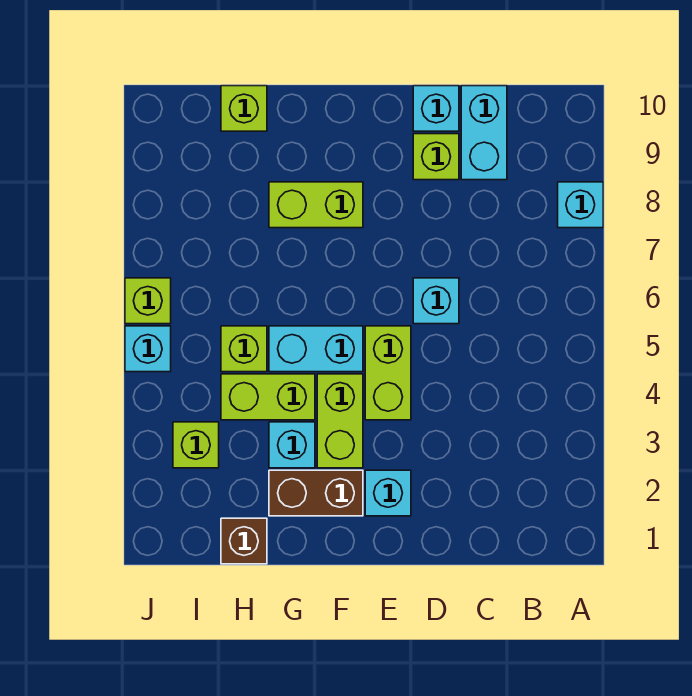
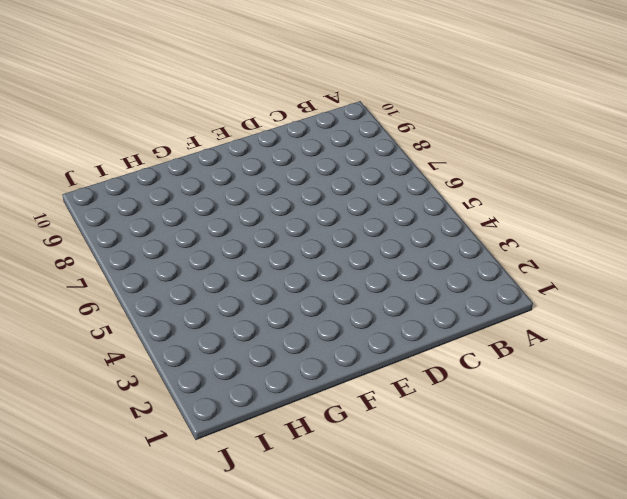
none -> cyan 1x1 brick [558,182,603,228]
none -> cyan 1x2 brick [461,86,507,180]
none -> cyan 1x1 brick [413,278,459,324]

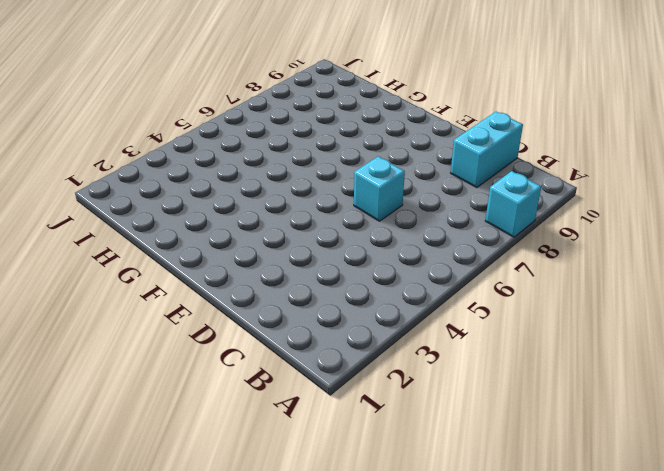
none -> lime 1x1 brick [413,134,459,180]
none -> cyan 1x1 brick [413,86,459,131]
none -> cyan 1x1 brick [365,470,411,516]

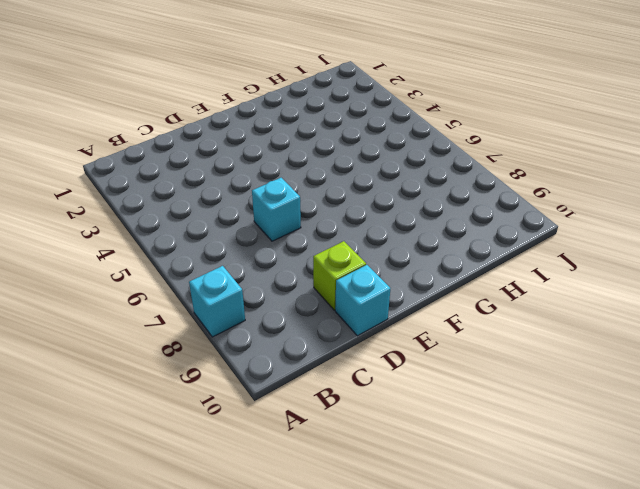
none -> cyan 1x2 brick [461,86,507,180]
none -> cyan 1x1 brick [365,470,411,516]
none -> lime 1x2 brick [365,326,411,420]

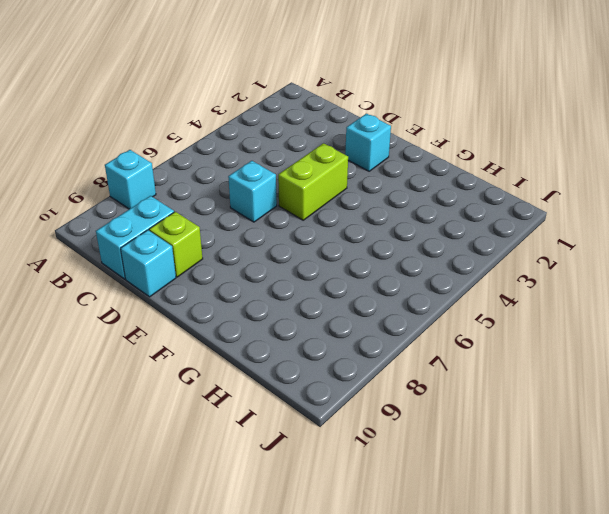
none -> brown 1x2 brick [269,470,363,516]
none -> lime 1x2 brick [317,374,363,468]
none -> cyan 1x2 brick [269,326,363,372]

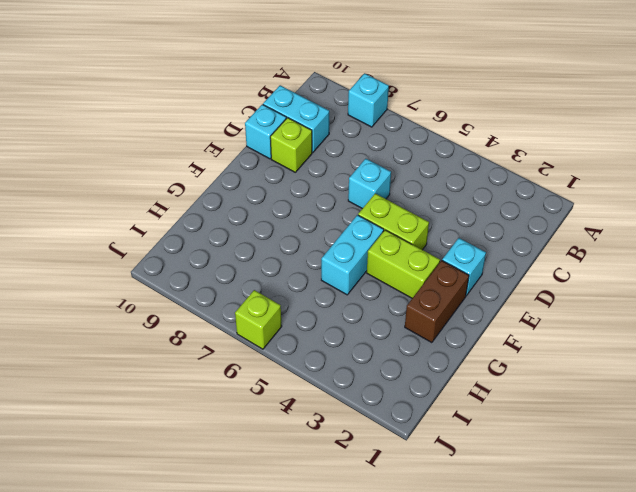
none -> lime 1x2 brick [269,182,363,228]
none -> cyan 1x1 brick [269,422,315,468]
none -> lime 1x2 brick [221,374,315,420]

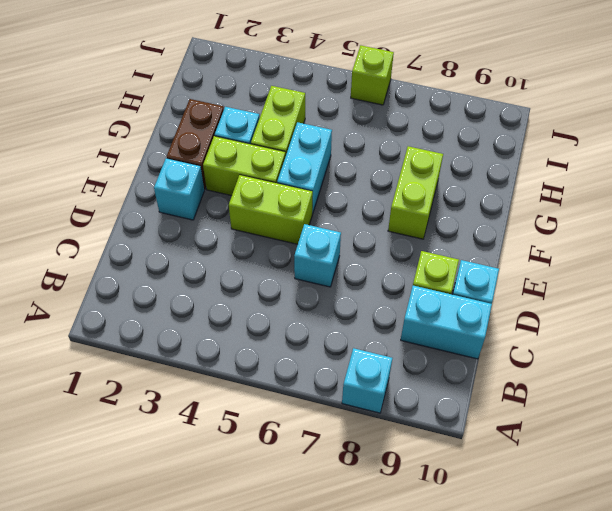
none -> brown 1x1 brick [221,518,267,564]
none -> lime 1x1 brick [221,326,267,372]
none -> lime 1x1 brick [221,86,267,131]

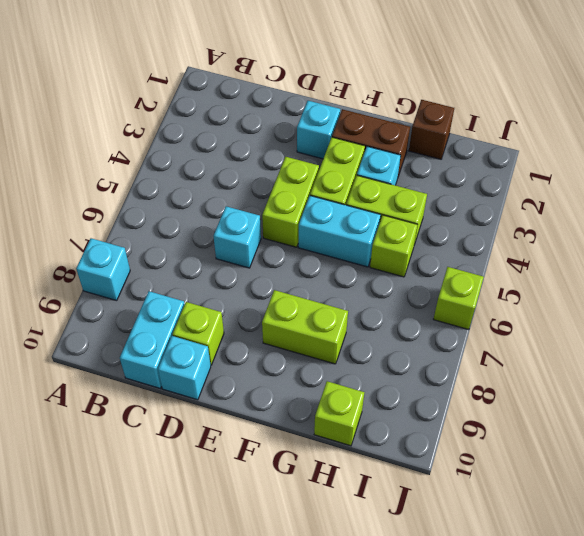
none -> lime 1x1 brick [173,422,219,468]
none -> cyan 1x1 brick [125,326,171,372]

